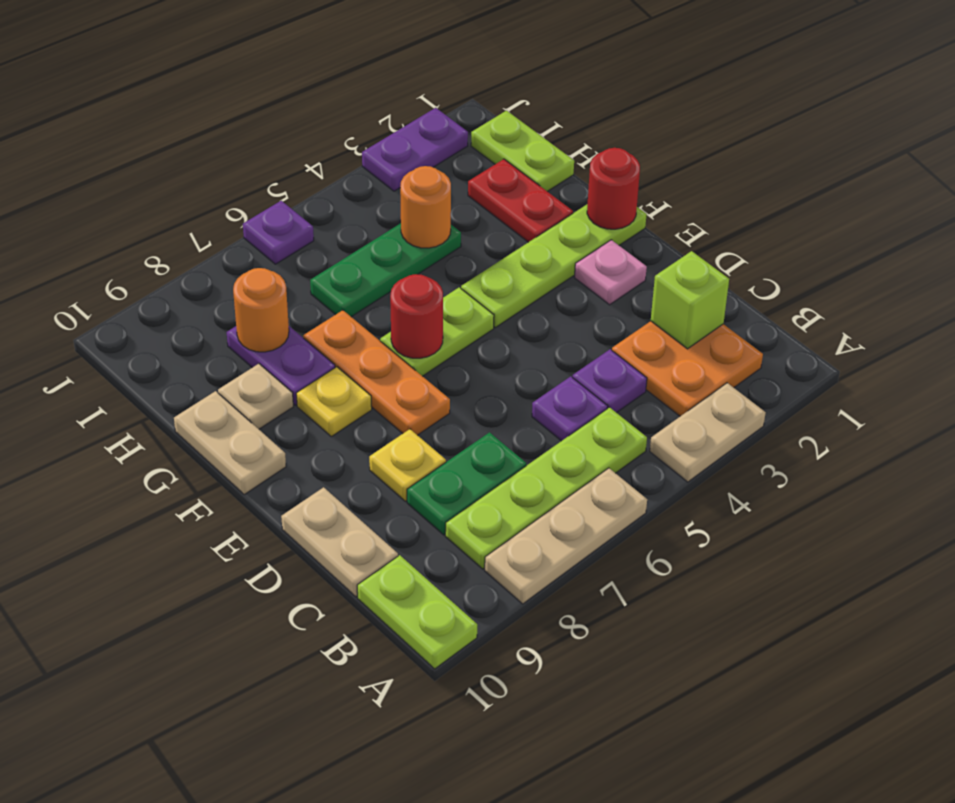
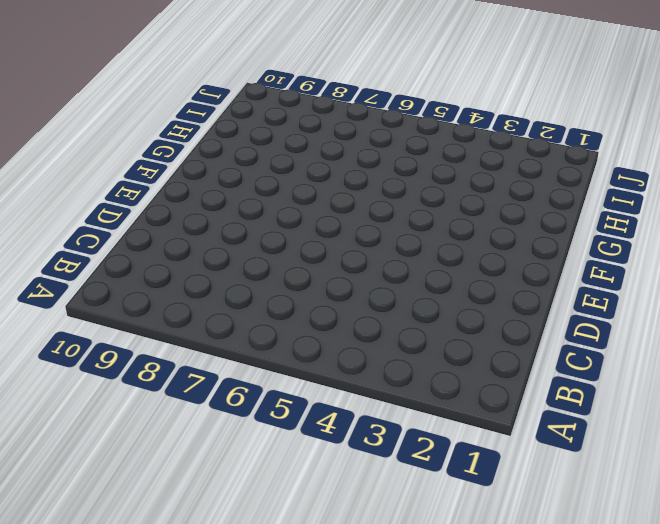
none -> tan 1x2 plate [650,383,766,482]
none -> tan 1x3 plate [485,468,647,604]
none -> lime 1x2 plate [357,555,477,669]

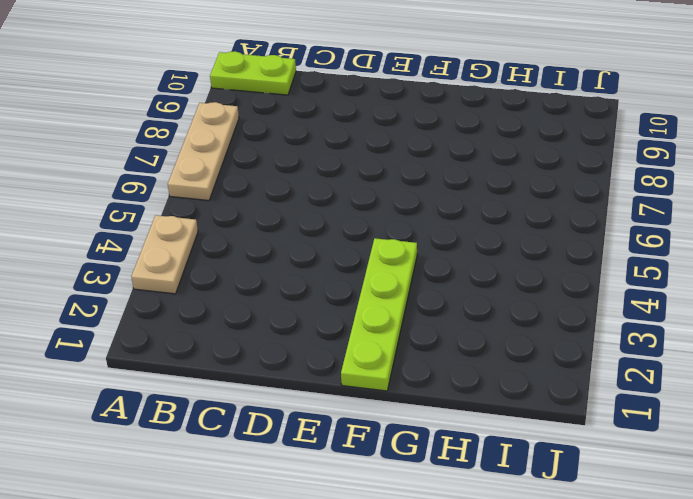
none -> orange 2x2 plate [612,321,763,416]
none -> lime 1x4 plate [445,407,647,569]
none -> purple 1x1 plate [572,349,647,413]

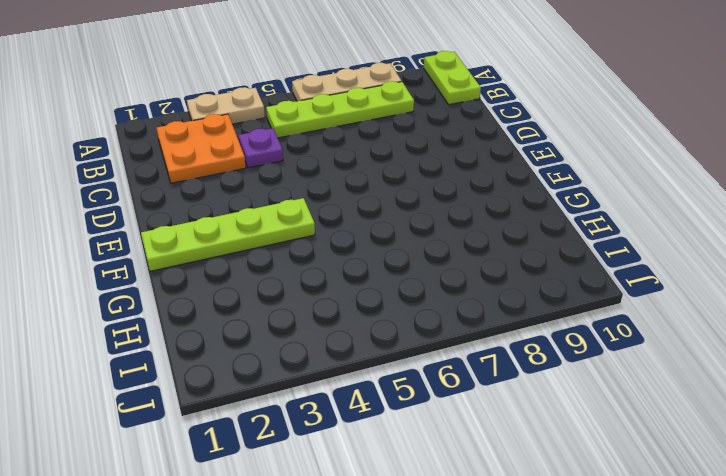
none -> purple 1x1 plate [532,376,608,441]
none -> green 1x2 plate [407,432,526,535]
none -> tan 1x2 plate [281,487,398,597]

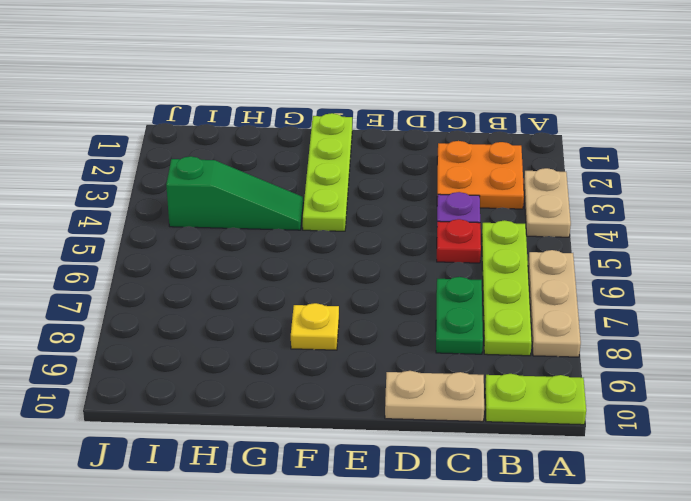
red 1x1 plate [437,219,481,263] -> purple 1x1 plate [532,376,608,441]
green 1x3 slope [166,156,303,230] -> green 1x3 plate [310,223,461,317]
none -> yellow 1x1 plate [369,429,446,501]
none -> pink 1x1 plate [574,240,647,305]
none -> orange 1x3 plate [303,310,450,435]

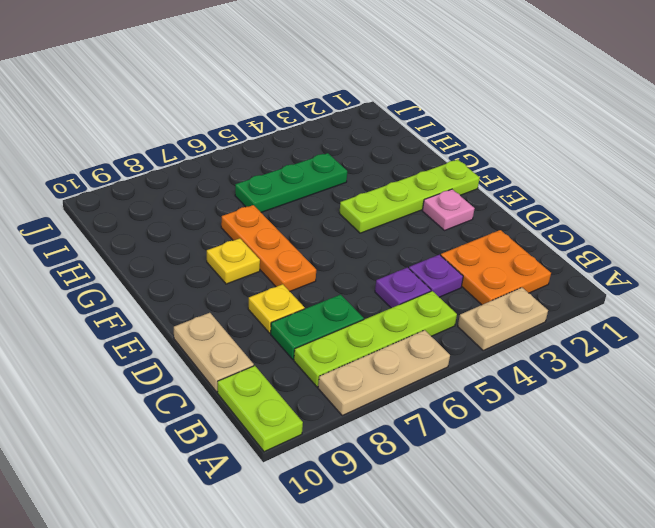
none -> lime 1x2 plate [380,287,494,376]
none -> tan 1x2 plate [174,391,286,495]
none -> red 1x2 plate [468,159,573,242]

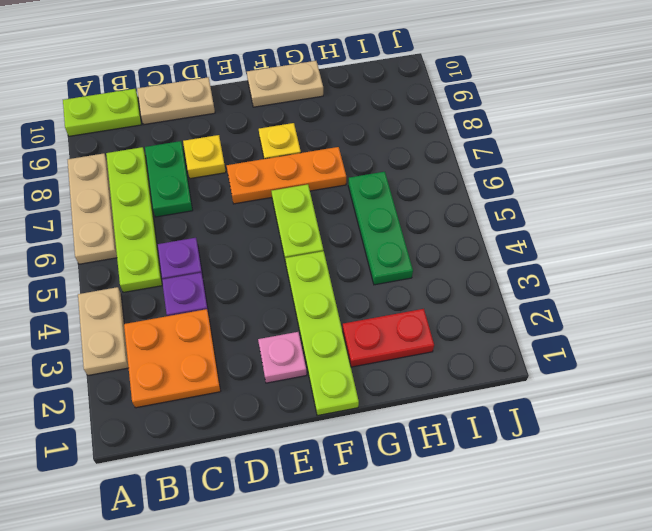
none -> purple 1x2 plate [227,326,335,405]
none -> tan 1x1 plate [218,364,293,429]
none -> lime 1x2 plate [471,111,574,192]

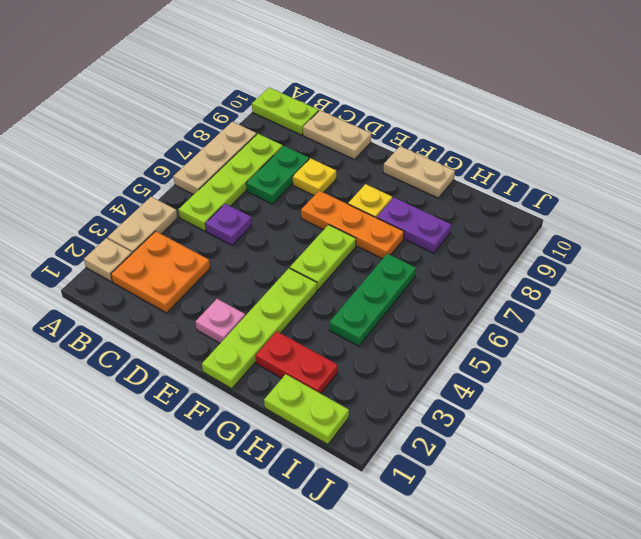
tan 1x1 plate [84,238,132,282] -> tan 1x1 plate moved to [218,364,293,429]
none -> purple 1x1 plate [572,349,647,413]
none -> purple 1x2 plate [362,108,468,191]
none -> purple 1x1 plate [243,201,314,264]

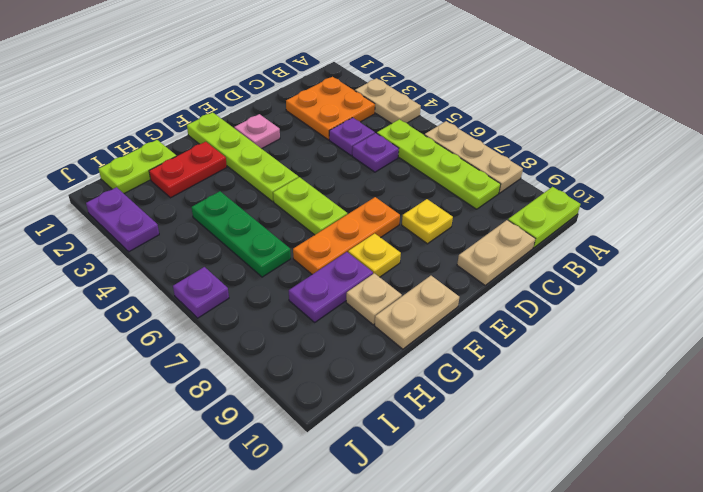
none -> green 1x2 plate [407,432,526,535]
none -> lime 1x1 brick [651,251,729,349]
none -> red 1x1 round brick [587,148,640,229]

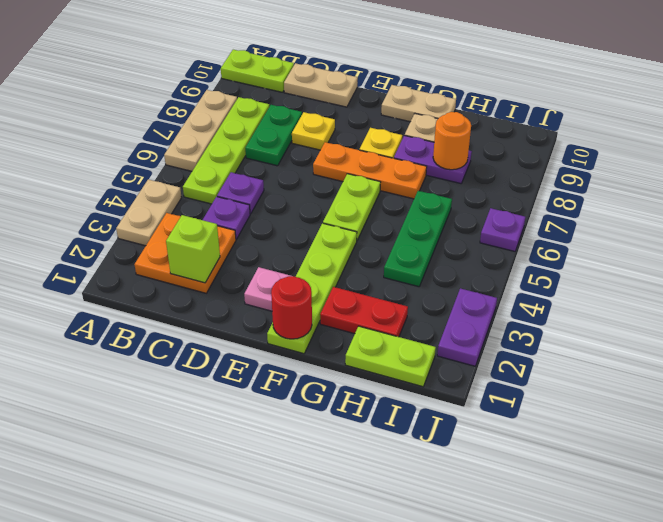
none -> red 1x1 round brick [390,274,443,358]
none -> orange 1x1 round brick [400,166,451,248]

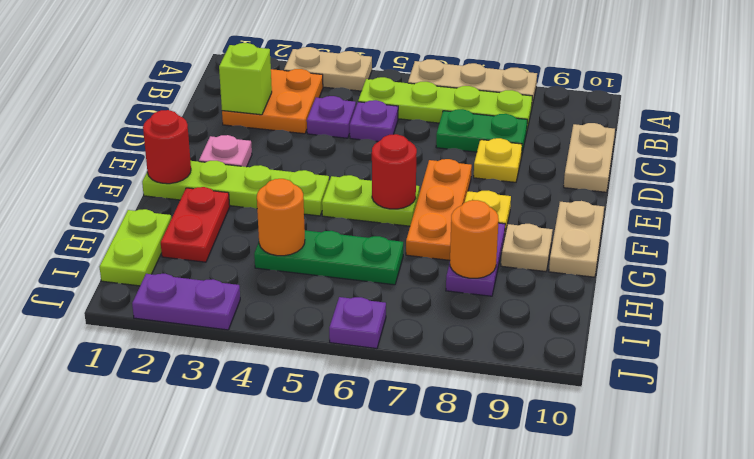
none -> lime 1x2 plate [357,555,477,669]

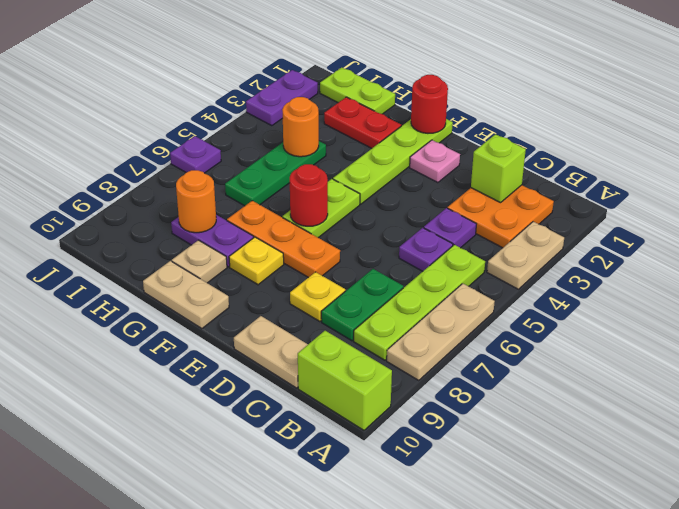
lime 1x2 brick [298,331,392,430] -> lime 1x2 plate [357,555,477,669]

